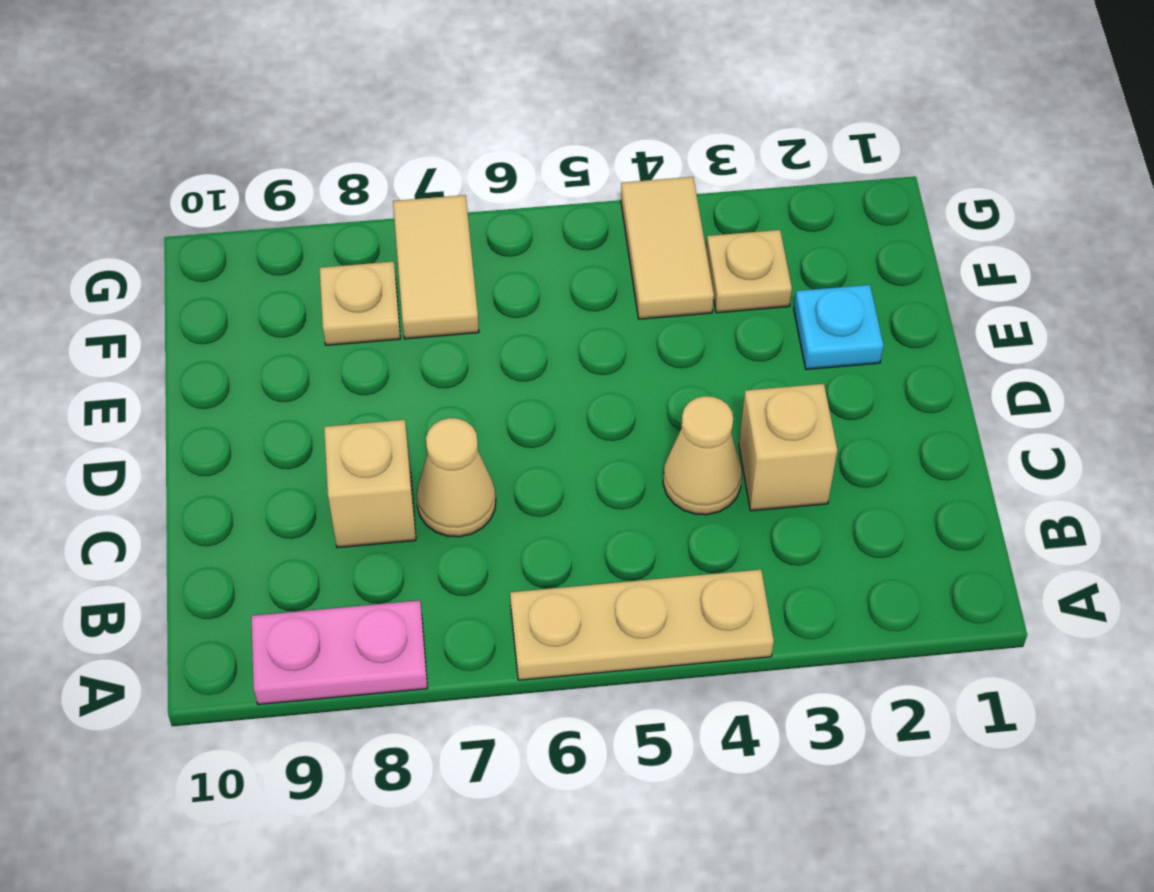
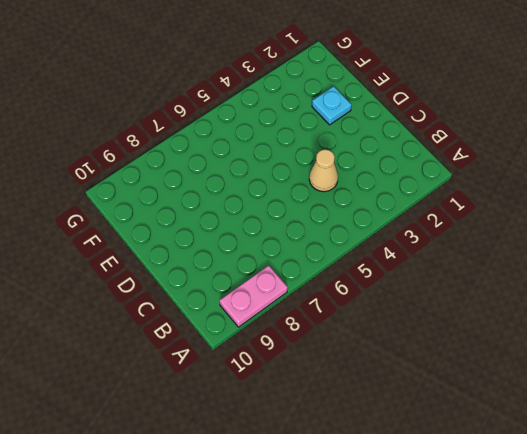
none -> tan 1x3 plate [510,570,774,680]
none -> tan 1x1 brick [739,384,837,511]

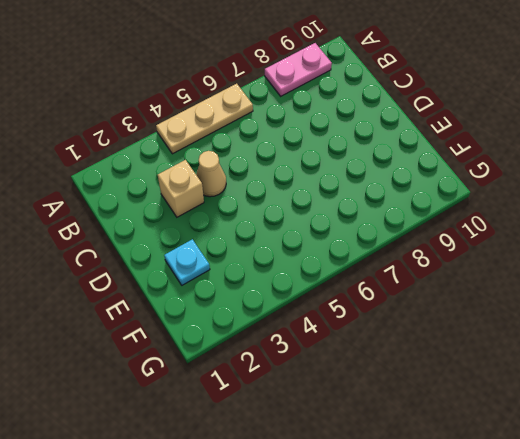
none -> tan 1x1 cone [417,418,496,537]
none -> tan 1x1 brick [324,420,416,548]

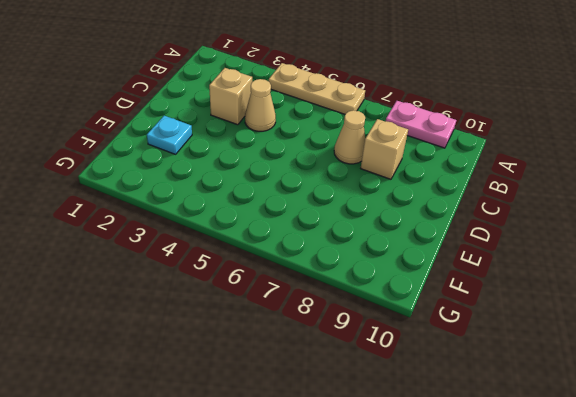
none -> tan 1x1 plate [706,230,792,313]
none -> tan 1x2 tile [621,177,714,319]

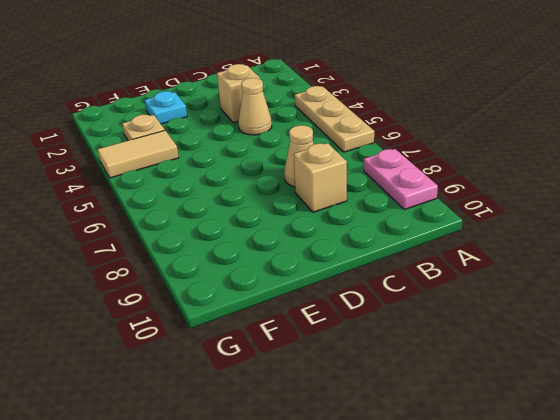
none -> tan 1x2 tile [393,195,479,339]
none -> tan 1x1 plate [320,262,400,345]

